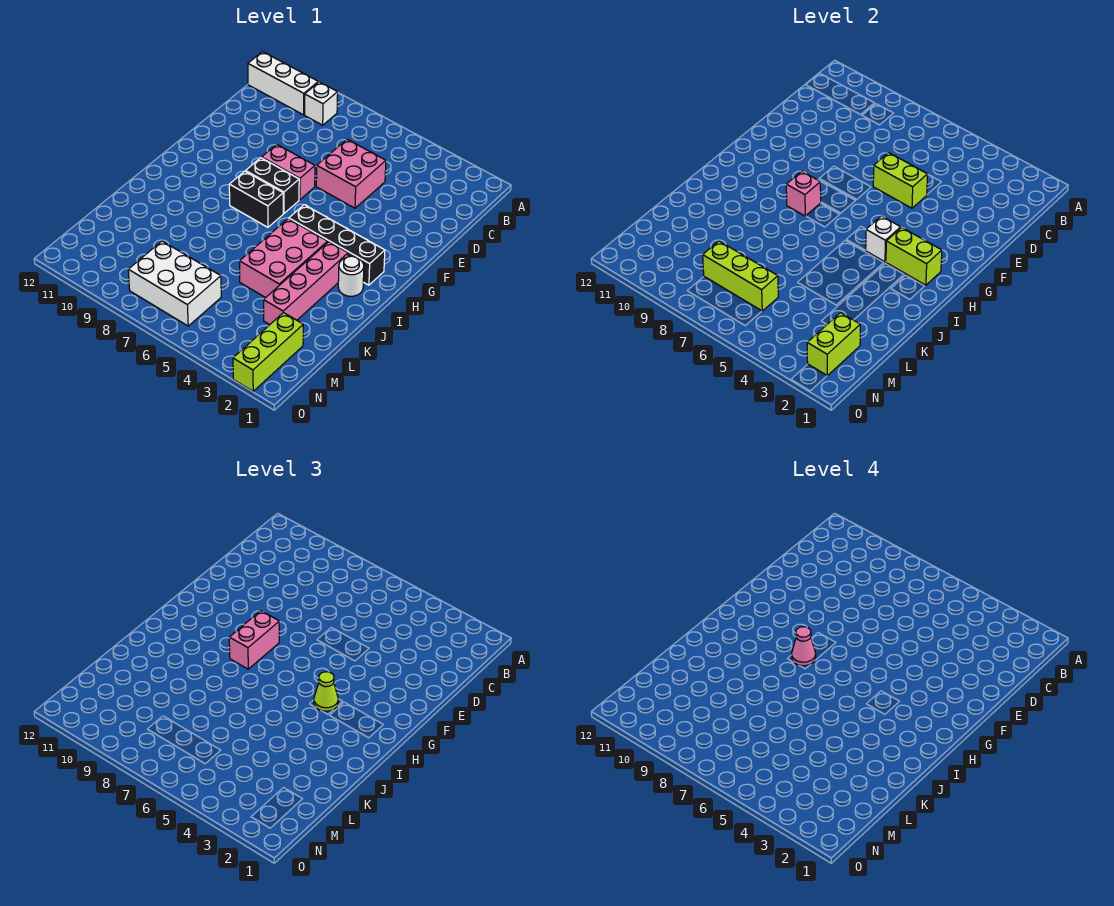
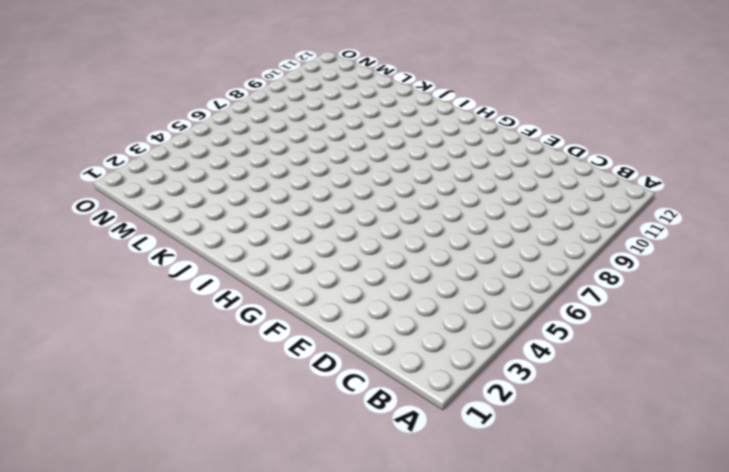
none -> white 1x1 brick [305,82,338,125]
none -> white 1x3 brick [248,52,318,115]
none -> pink 2x2 brick [316,139,386,208]

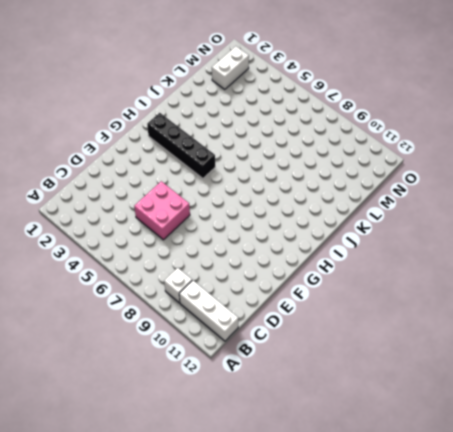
white 1x2 brick [212,46,249,90] -> lime 1x3 brick [233,313,303,391]
none -> pink 1x2 brick [262,144,315,200]
none -> black 1x2 brick [246,158,299,213]
none -> black 1x2 brick [229,171,283,227]

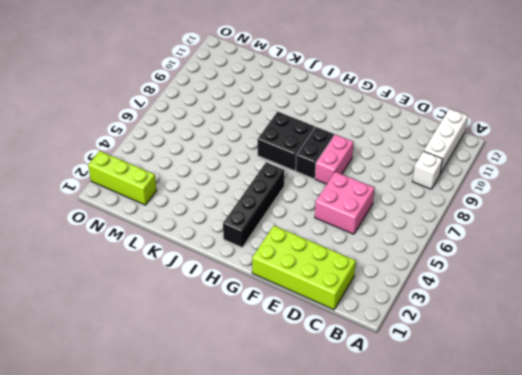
lime 2x4 brick [252,226,356,310] -> none
black 2x2 brick [258,112,315,171] -> black 1x2 brick [229,171,283,227]
none -> white 1x1 round brick [338,256,364,296]
none -> pink 1x4 brick [264,242,348,325]
none -> pink 2x3 brick [240,219,328,298]

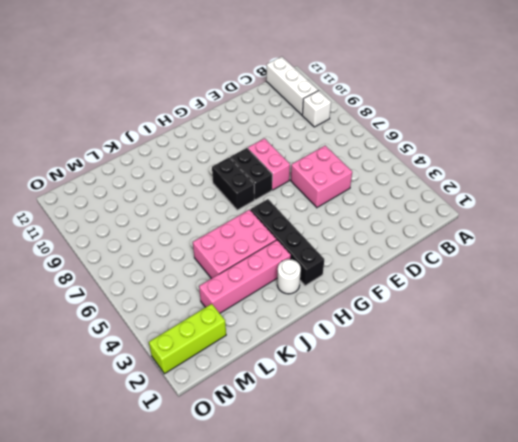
none -> white 2x3 brick [128,241,221,326]
none -> lime 1x2 brick [873,153,928,208]
none -> lime 1x2 brick [886,227,942,285]

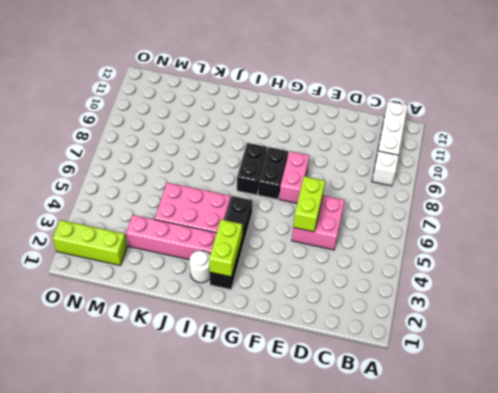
none -> white 2x3 brick [128,241,221,326]
none -> white 1x1 brick [866,216,901,262]
none -> pink 1x1 brick [786,171,821,216]

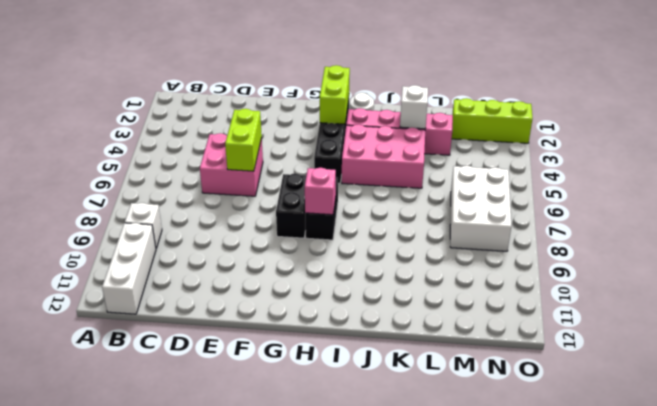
white 1x1 brick [400,85,428,129] -> white 1x1 brick moved to [866,216,901,262]
none -> pink 1x2 brick [262,144,315,200]
none -> lime 1x2 brick [807,313,860,376]
none -> lime 1x3 brick [703,241,778,311]

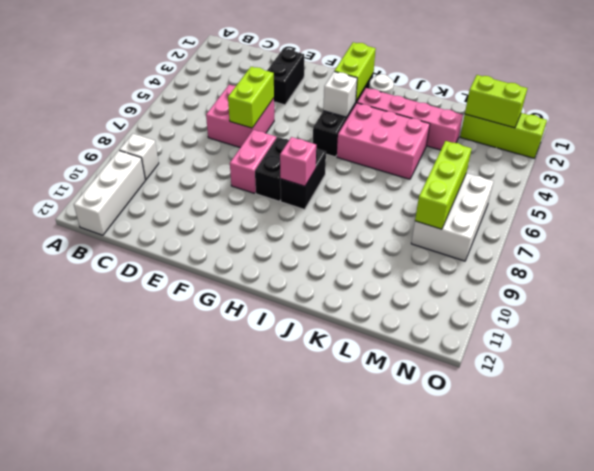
black 1x2 brick [267,48,304,105] -> none
none -> pink 1x2 brick [229,611,279,669]
none -> lime 1x1 cone [314,672,338,711]
none -> pink 1x1 cone [792,627,816,666]

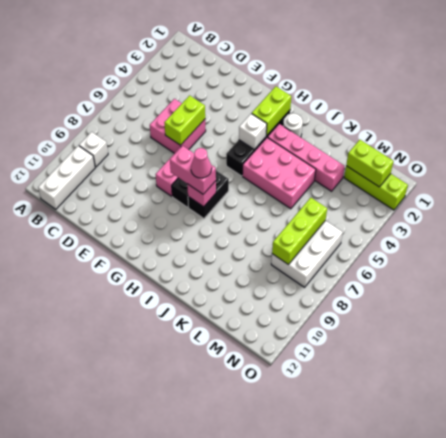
none -> lime 1x1 cone [314,672,338,711]

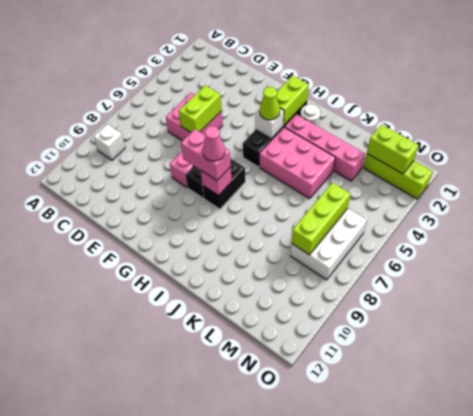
none -> white 1x3 brick [248,52,318,115]

